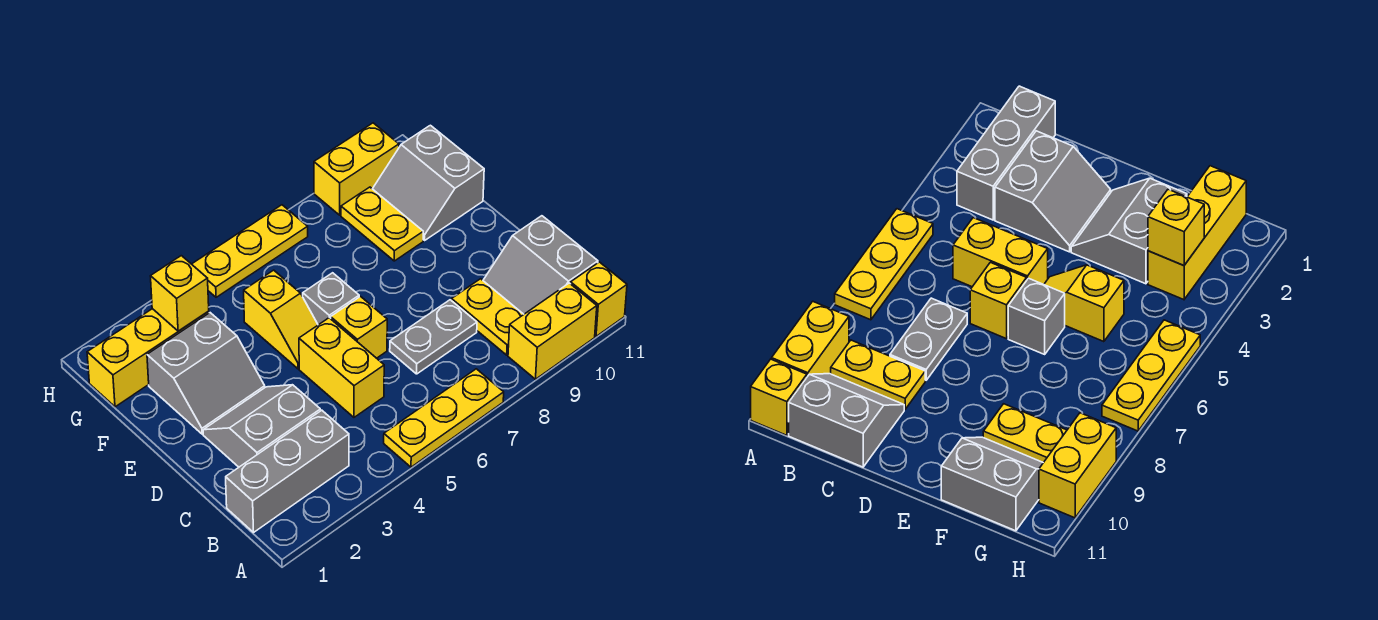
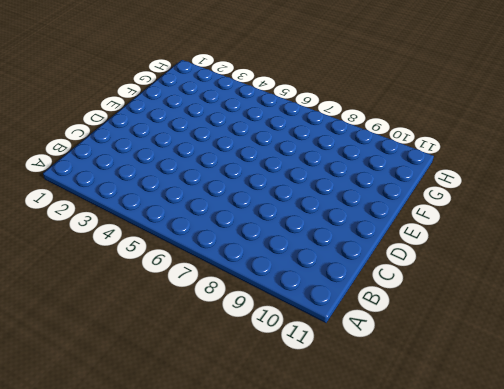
none -> yellow 1x3 plate [384,369,504,467]
none -> yellow 1x2 brick [508,283,597,379]
none -> yellow 1x1 brick [571,262,627,336]

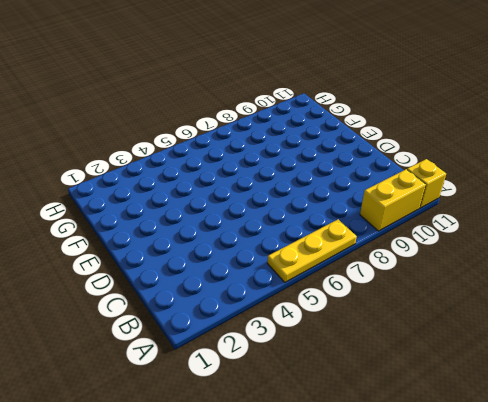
none -> grey 1x3 brick [226,410,349,532]
none -> yellow 1x2 plate [452,279,524,355]
none -> grey 2x2 slope [483,216,598,314]

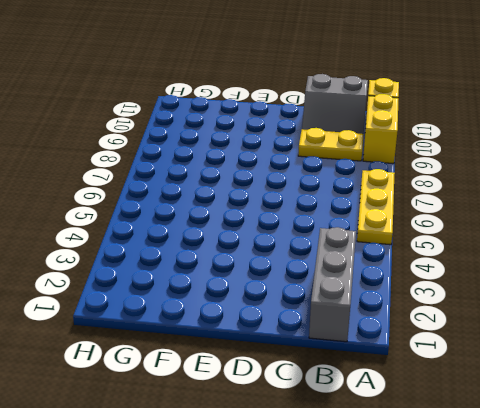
none -> grey 2x2 slope [203,385,320,467]
none -> yellow 1x2 brick [299,318,384,417]
none -> grey 1x2 plate [390,300,477,374]

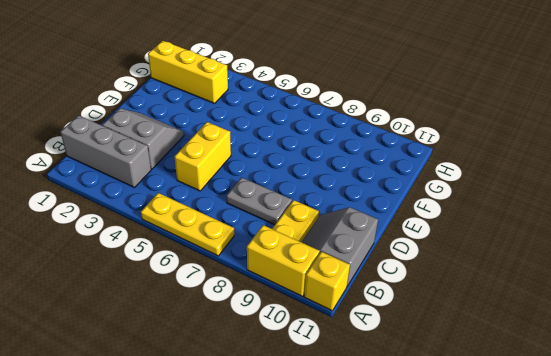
none -> yellow 1x1 brick [331,297,387,358]
none -> grey 2x2 slope [147,313,265,434]
none -> yellow 1x2 slope [244,270,318,369]

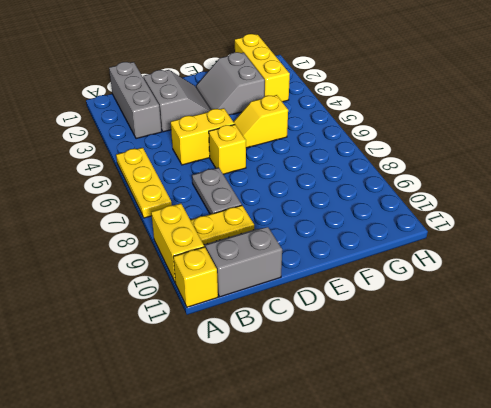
none -> grey 1x1 brick [303,273,359,325]
none -> yellow 1x2 plate [341,187,423,261]
none -> grey 2x2 slope [373,125,484,240]

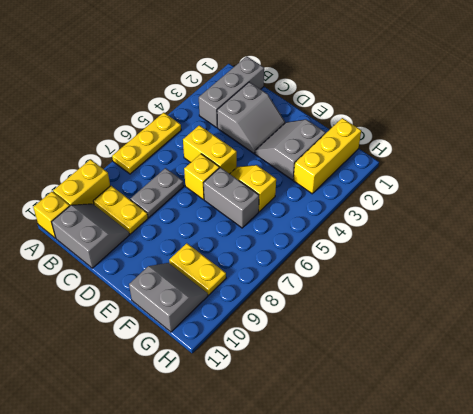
grey 1x2 brick [204,167,259,228] -> grey 1x1 brick [303,273,359,325]
none -> yellow 1x3 plate [192,205,308,297]
none -> yellow 1x2 brick [314,123,399,215]
none -> yellow 1x1 brick [151,256,209,331]

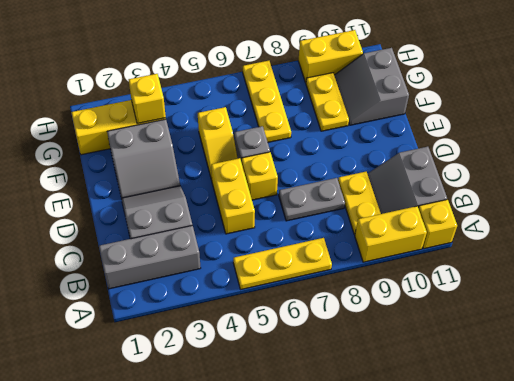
yellow 1x3 plate [243,61,291,142] -> yellow 1x3 plate turned to [192,205,308,297]

